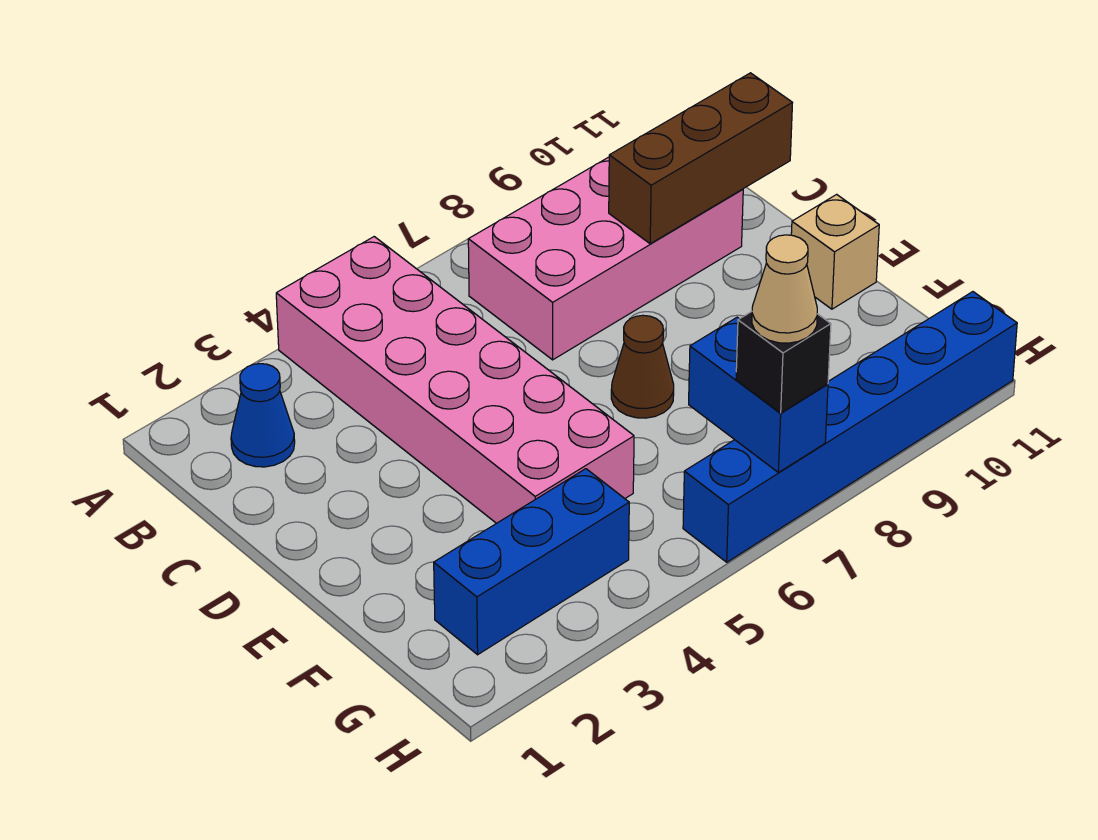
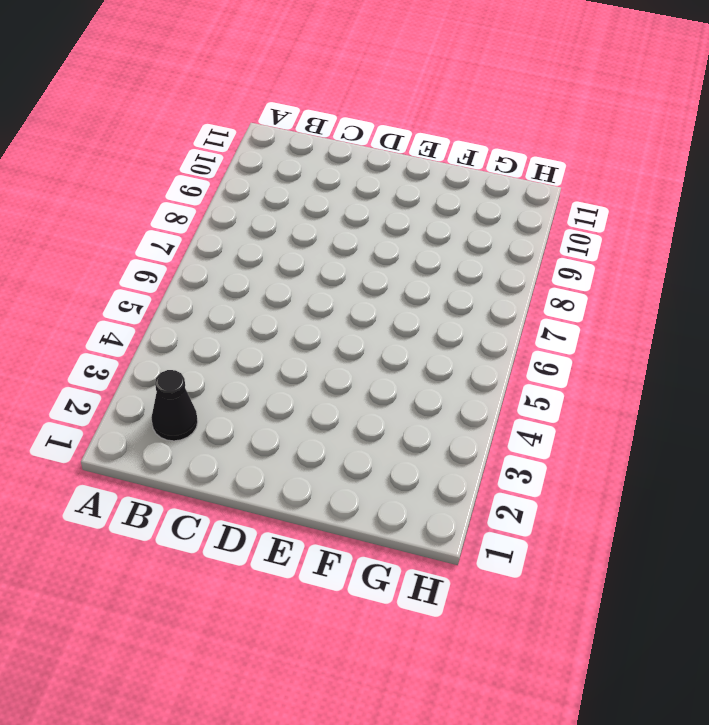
black 1x1 cone [151,370,198,441] -> blue 1x1 cone [231,364,295,467]
none -> pink 2x6 brick [276,237,634,523]
none -> pink 2x4 brick [468,157,743,360]

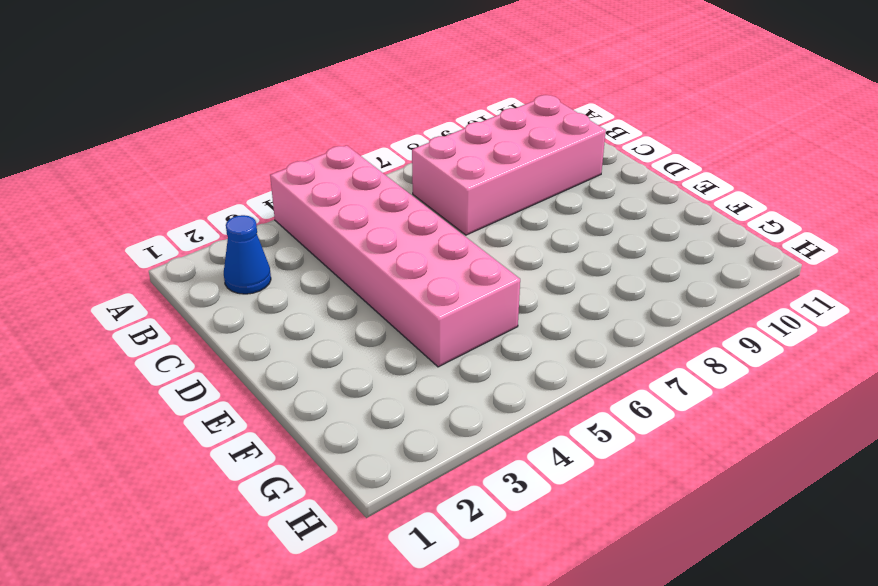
none -> brown 1x1 cone [611,315,674,418]
none -> tan 1x1 brick [791,194,879,309]

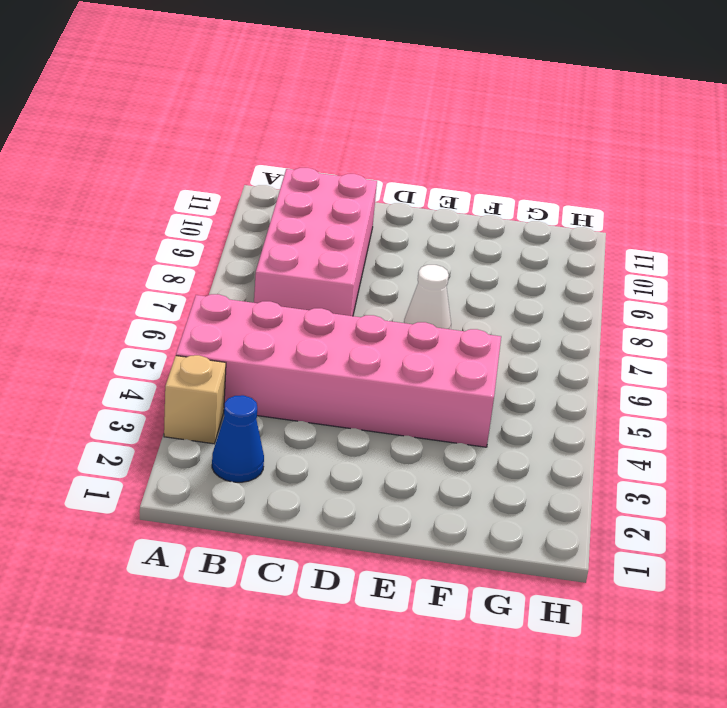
tan 1x1 brick [164,355,226,444] -> tan 1x1 brick moved to [791,194,879,309]
white 1x1 cone [404,265,451,329] -> brown 1x1 cone [611,315,674,418]
none -> blue 1x3 brick [434,469,629,655]
none -> blue 1x6 brick [683,292,1017,562]

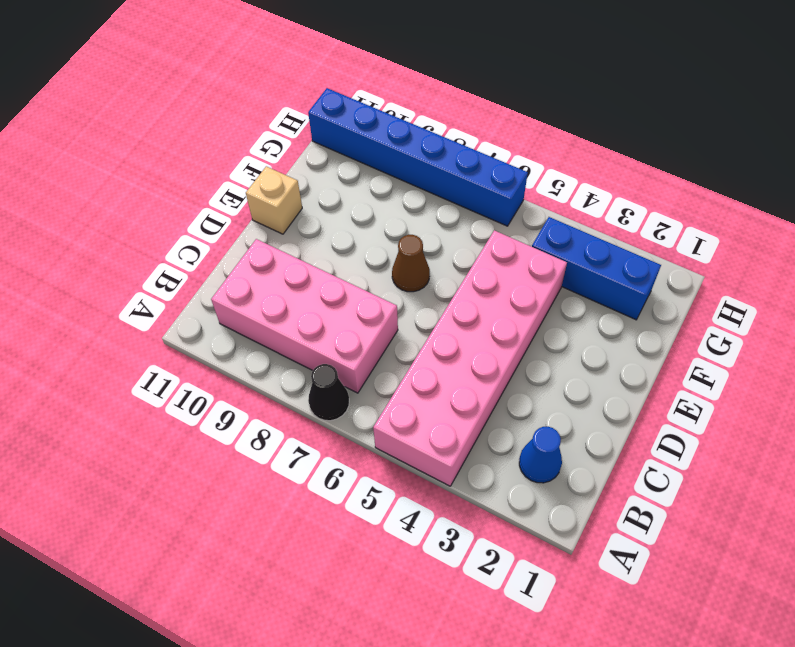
black 1x1 cone [308,364,349,421] -> none
none -> brown 1x3 brick [609,73,792,244]
none -> blue 1x2 brick [689,317,828,472]

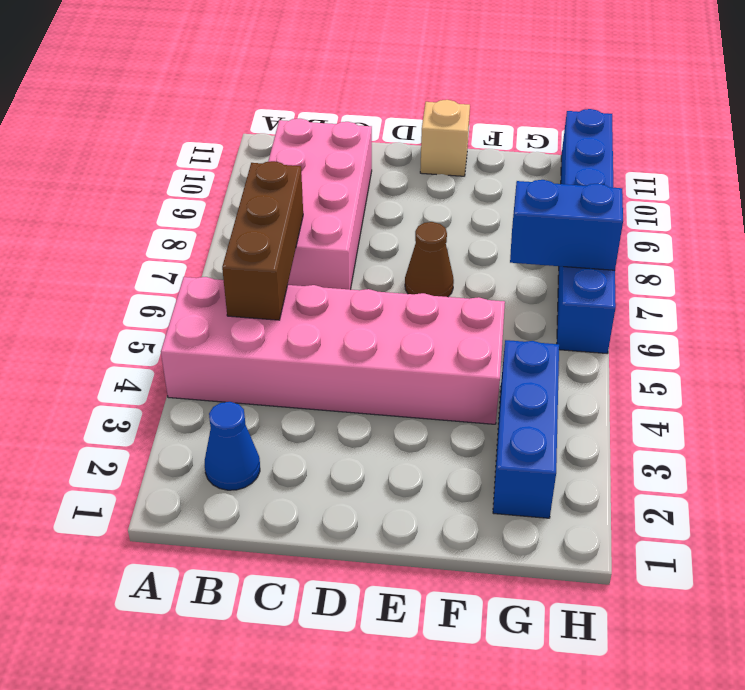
brown 1x3 brick [222,161,303,320] -> brown 1x3 brick moved to [609,73,792,244]
none -> black 1x1 brick [736,312,831,413]
none -> tan 1x1 cone [752,235,817,343]

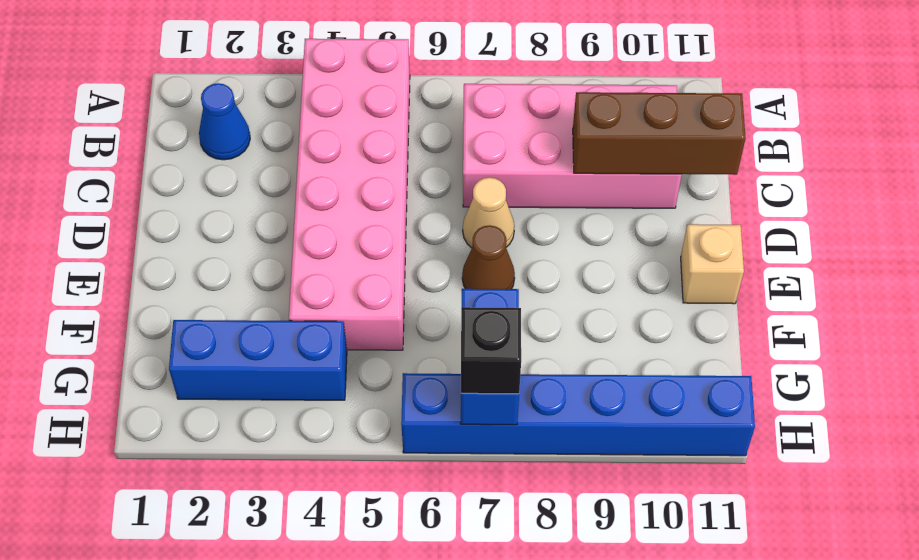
tan 1x1 cone [463,177,514,248] -> tan 1x1 cone moved to [752,235,817,343]

